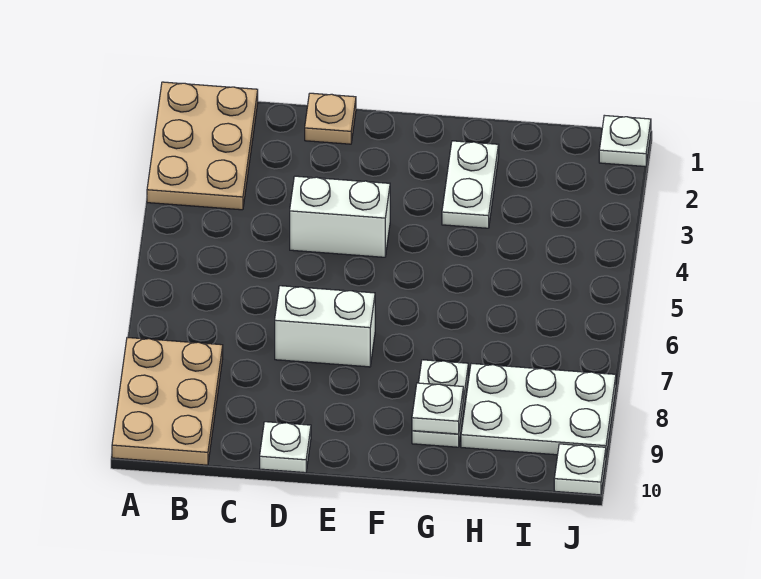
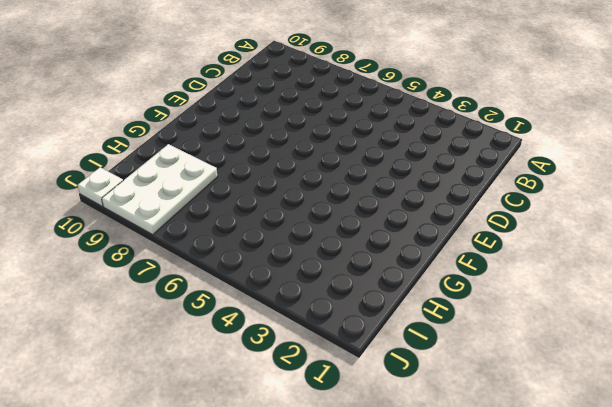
none -> tan 2x3 plate [147,82,258,210]
none -> tan 2x3 plate [112,338,223,465]
none -> tan 1x1 plate [305,93,356,144]

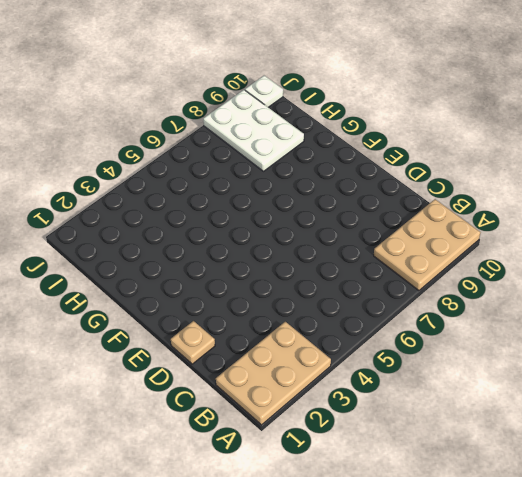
none -> white 1x2 brick [290,176,390,257]
none -> white 1x2 brick [275,286,375,367]
none -> white 1x1 plate [260,422,311,473]

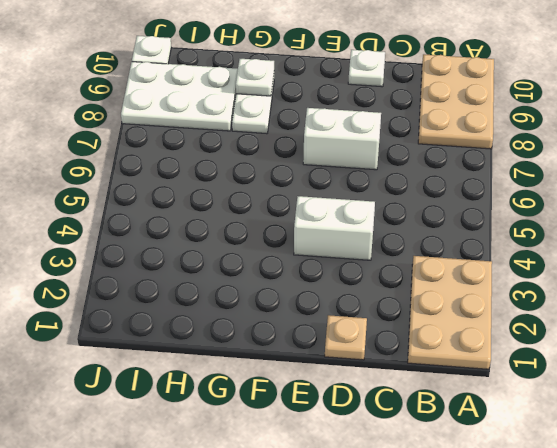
none -> white 1x2 plate [442,141,499,228]
none -> white 1x1 plate [599,115,651,167]

